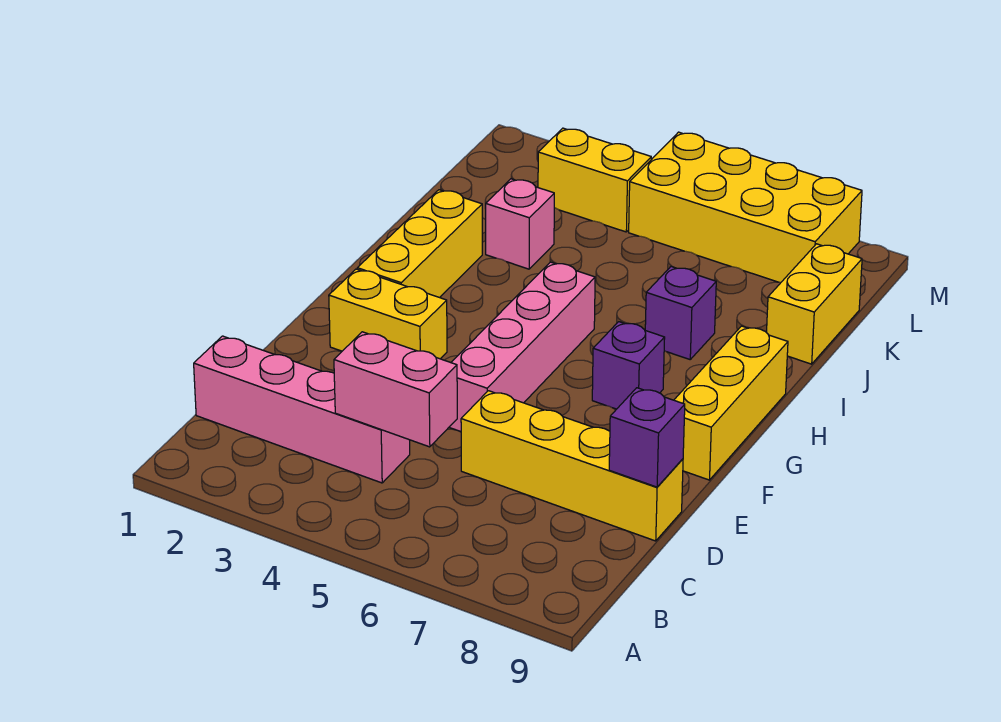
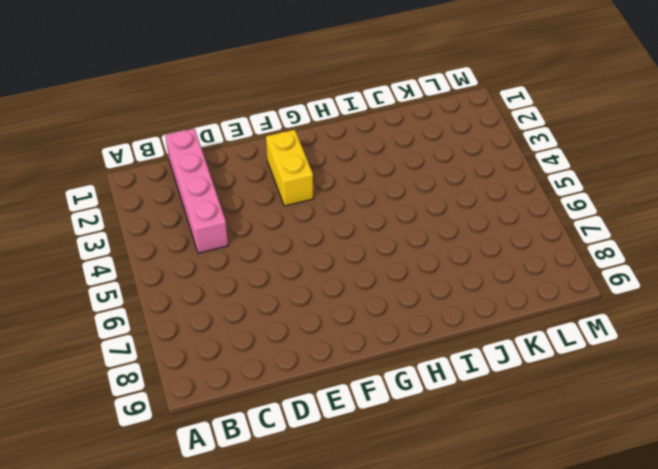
none -> yellow 1x4 brick [461,391,683,541]
none -> pink 1x4 brick [449,262,595,432]
none -> yellow 1x3 brick [674,326,788,480]

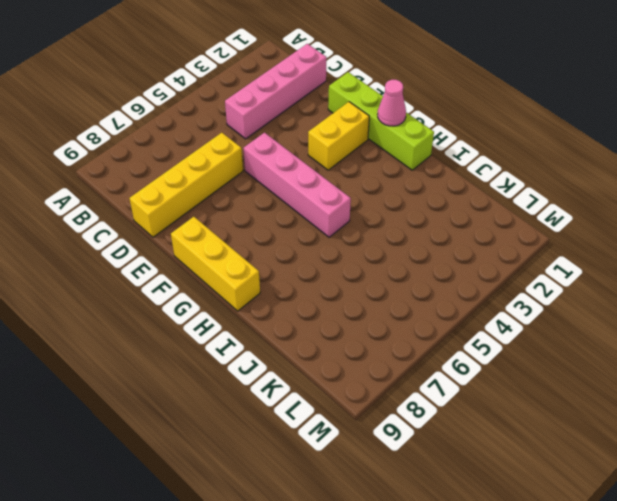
lime 1x4 brick [328,72,434,170] -> none
pink 1x1 cone [378,80,406,126] -> none
none -> yellow 1x3 brick [357,190,482,298]
none -> purple 1x1 brick [592,322,665,409]
none -> purple 1x1 brick [645,267,716,359]

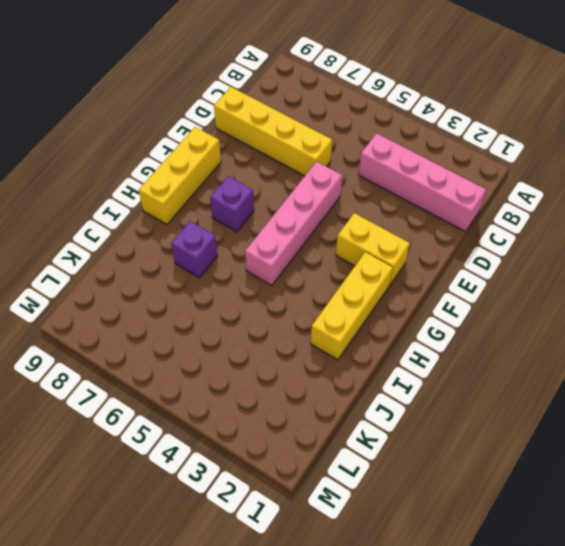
none -> pink 1x1 brick [486,179,554,269]
none -> yellow 1x2 brick [766,244,862,364]
none -> yellow 1x2 brick [538,128,651,232]

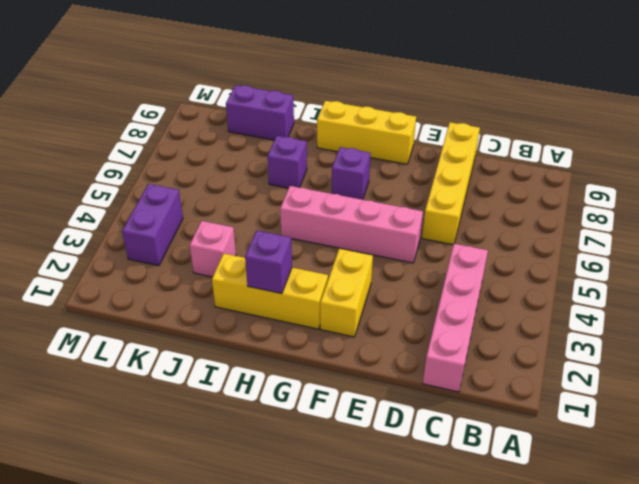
purple 1x1 brick [245,230,292,294] -> purple 1x1 brick moved to [609,388,685,487]
purple 1x2 brick [226,85,294,140] -> yellow 1x2 brick [766,244,862,364]
purple 1x2 brick [122,184,183,266] -> yellow 1x2 brick [538,128,651,232]
none -> yellow 2x4 brick [629,132,862,282]
none -> pink 1x2 brick [334,332,457,447]

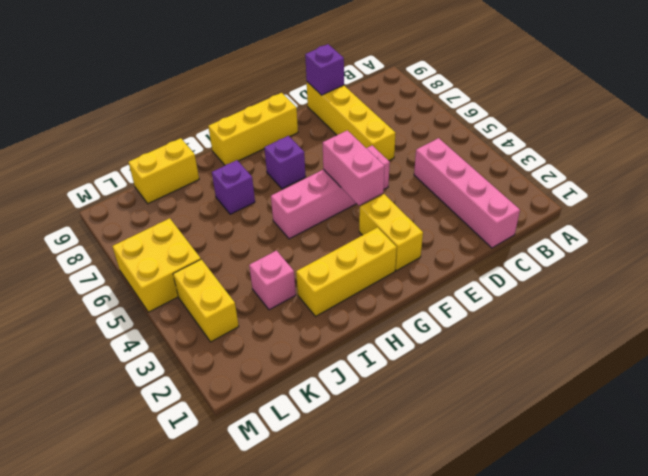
pink 1x2 brick [323,130,384,205] -> pink 1x2 brick moved to [334,332,457,447]
yellow 2x2 brick [112,218,201,312] -> yellow 2x4 brick [629,132,862,282]

